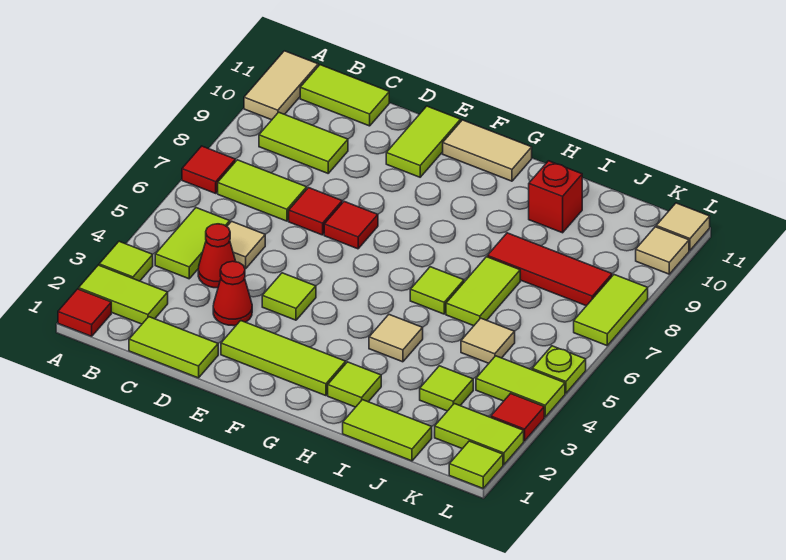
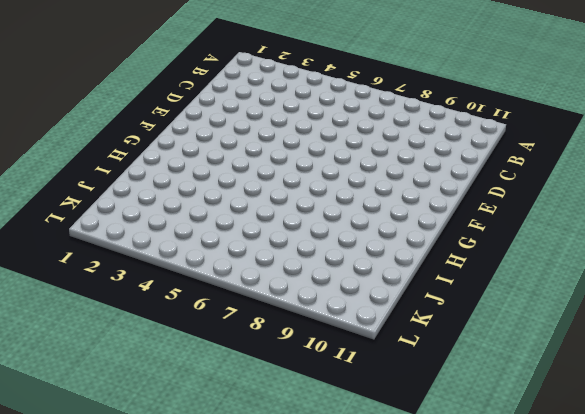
none -> red 1x1 tile [58,289,111,336]
none -> lime 1x2 tile [79,265,168,324]
none -> lime 1x1 tile [99,241,153,281]
none -> red 1x1 tile [182,146,235,193]

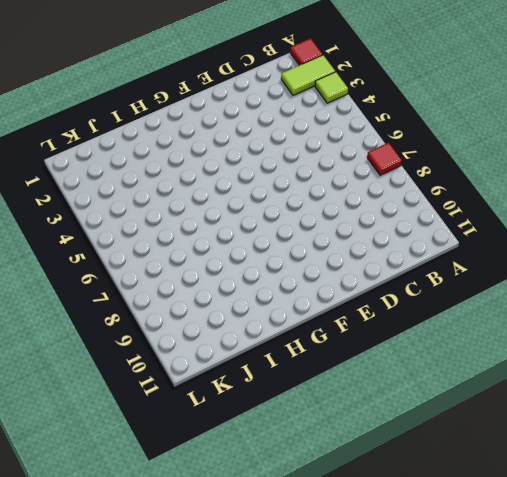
none -> tan 1x2 tile [244,51,318,120]
none -> lime 1x2 tile [155,208,230,279]
none -> lime 1x2 tile [218,160,307,221]
none -> lime 1x2 tile [259,112,348,173]

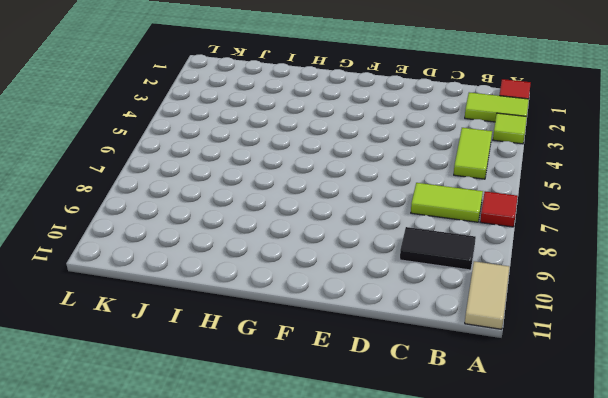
black 1x2 tile [400,227,476,270] -> lime 1x2 tile [259,112,348,173]
none -> lime 1x2 tile [300,65,389,126]
none -> lime 1x2 tile [129,317,218,378]
none -> red 1x1 cone [198,224,236,288]
none -> tan 1x1 tile [227,221,265,269]

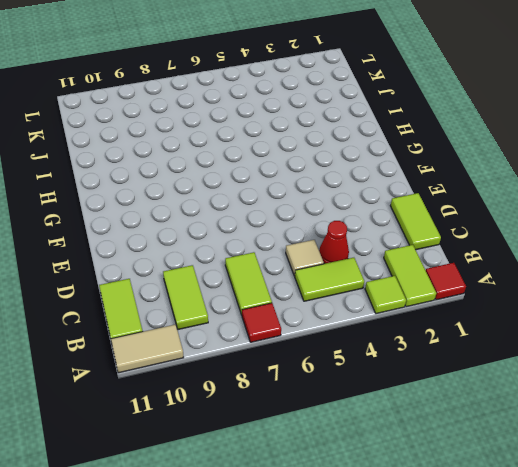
none -> red 1x1 cone [213,261,252,326]
none -> red 1x1 tile [289,188,342,235]
none -> lime 1x3 tile [221,321,346,396]
none -> lime 1x1 tile [262,273,316,320]

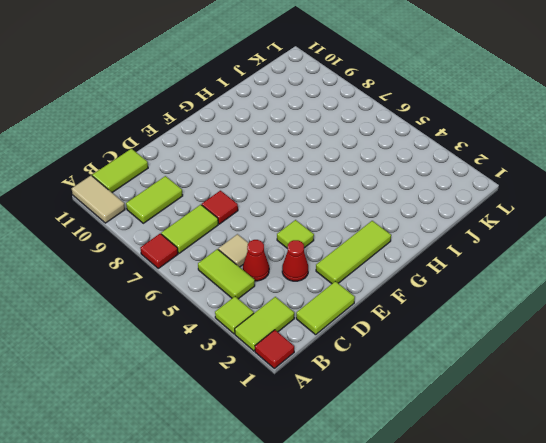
none -> red 1x1 tile [324,202,378,249]
none -> lime 1x2 tile [386,106,461,177]
none -> tan 1x2 tile [443,120,532,181]
none -> lime 1x1 tile [328,362,381,407]

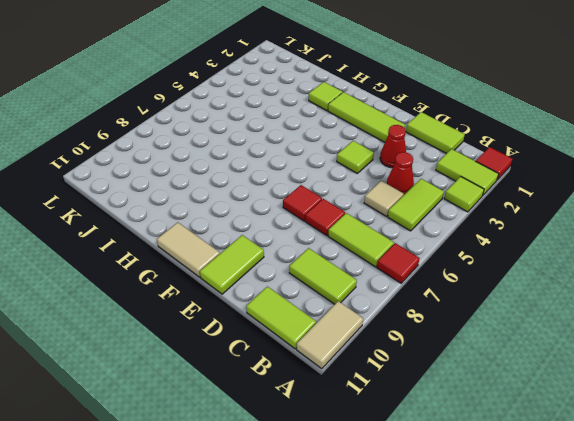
none -> tan 1x1 tile [369,315,423,362]
none -> lime 1x1 tile [410,267,464,314]
none -> lime 1x2 tile [343,400,432,461]
none -> lime 1x2 tile [446,257,520,326]

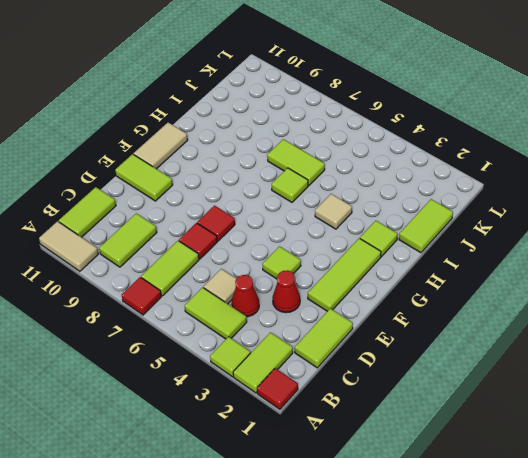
none -> red 1x3 tile [487,233,612,306]
none -> red 1x1 brick [529,161,582,233]
none -> lime 1x1 tile [420,366,473,411]
none -> tan 1x1 tile [461,318,515,363]

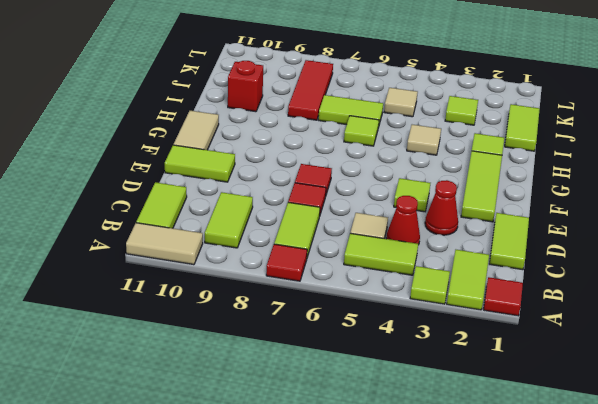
none -> lime 1x2 tile [435,404,524,465]
none -> lime 1x2 tile [476,356,565,417]
none -> lime 1x1 tile [449,441,503,488]
none -> red 1x1 tile [491,394,544,441]

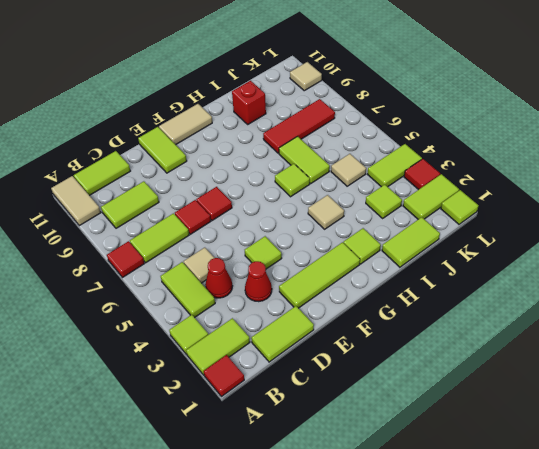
none -> lime 1x1 plate [532,346,586,393]
none -> lime 1x2 tile [574,275,648,346]
none -> tan 1x1 tile [656,203,710,250]

